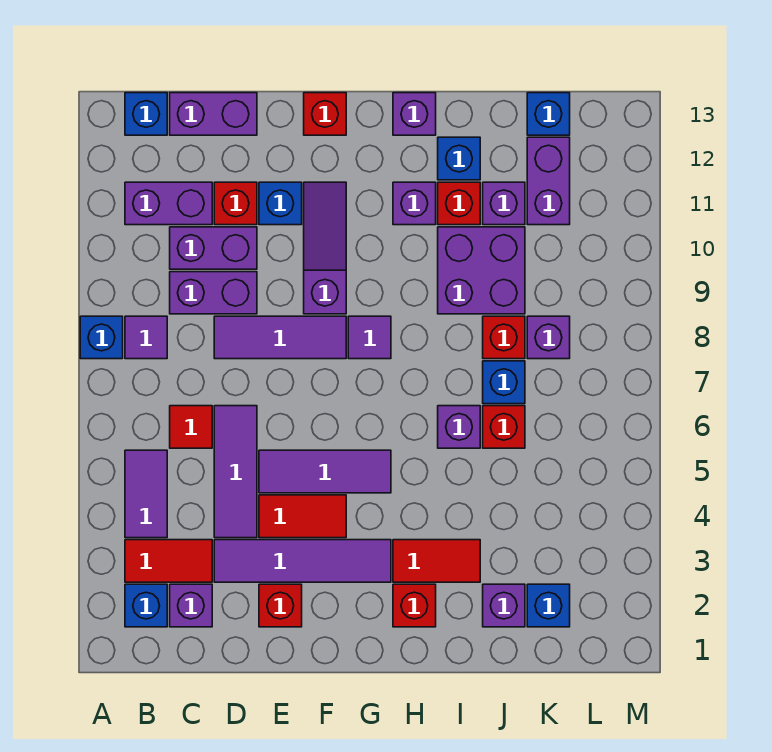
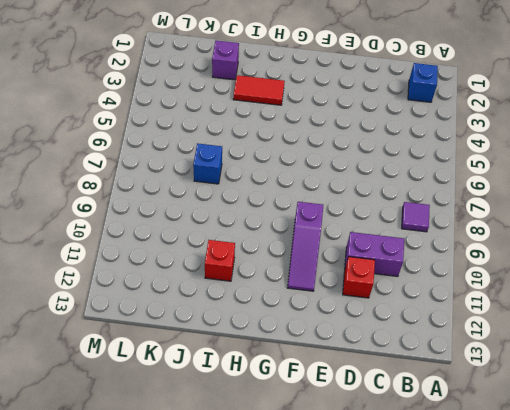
none -> blue 1x1 brick [80,316,123,359]
none -> red 1x2 tile [125,540,212,582]
none -> purple 1x2 tile [125,450,167,538]
none -> purple 1x2 brick [125,182,212,225]

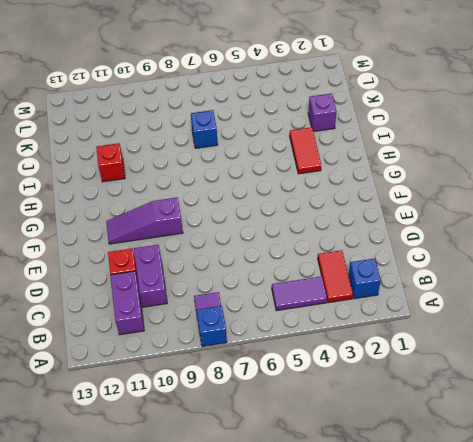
none -> blue 1x1 brick [125,93,167,135]
none -> purple 1x1 brick [170,584,212,627]
none -> red 1x1 tile [170,406,212,448]
none -> purple 1x2 brick [170,272,257,314]

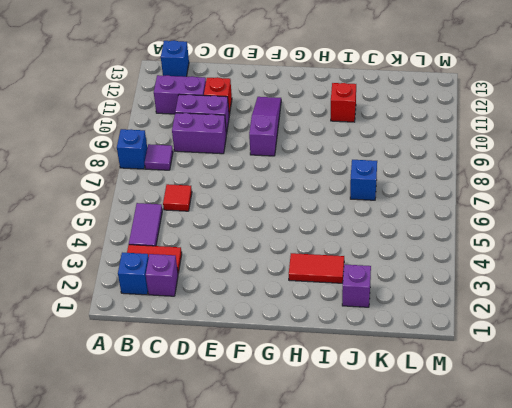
none -> purple 1x2 brick [170,93,257,135]
none -> purple 1x4 tile [214,540,391,582]
none -> purple 1x3 tile [214,406,257,538]
none -> purple 1x3 tile [214,316,346,359]

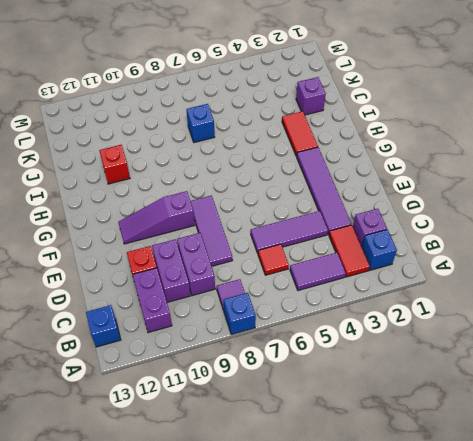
none -> purple 1x2 brick [170,93,257,135]
none -> red 1x1 brick [259,584,302,627]
none -> red 1x2 tile [259,495,346,538]
none -> purple 1x3 tile [259,450,391,493]

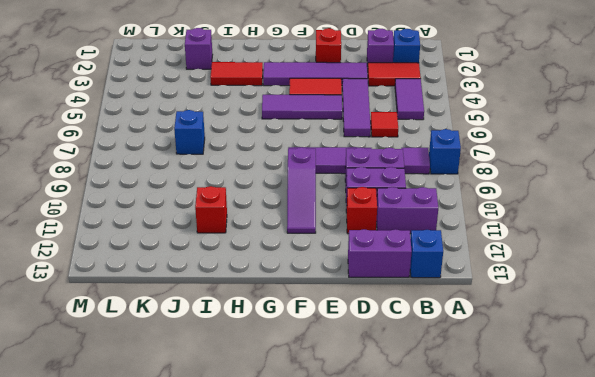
none -> blue 1x1 brick [259,182,302,225]
none -> red 1x1 brick [304,93,346,135]
none -> purple 1x1 tile [348,316,391,359]
none -> red 1x1 brick [393,584,436,627]

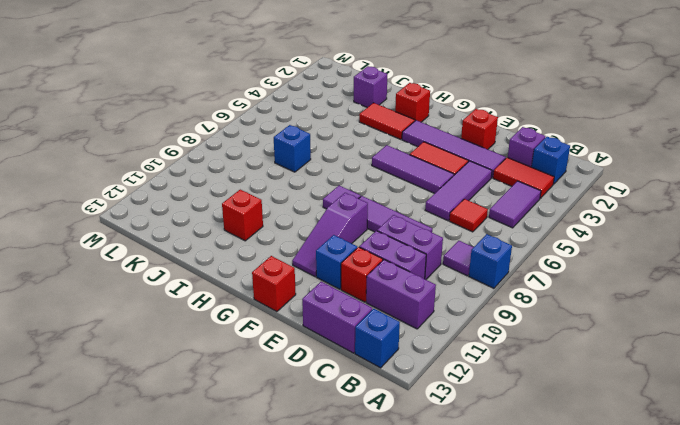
none -> purple 1x1 brick [393,182,436,225]
none -> purple 1x1 brick [393,93,436,135]
none -> purple 1x1 brick [438,406,480,448]
none -> purple 2x2 brick [438,227,525,314]

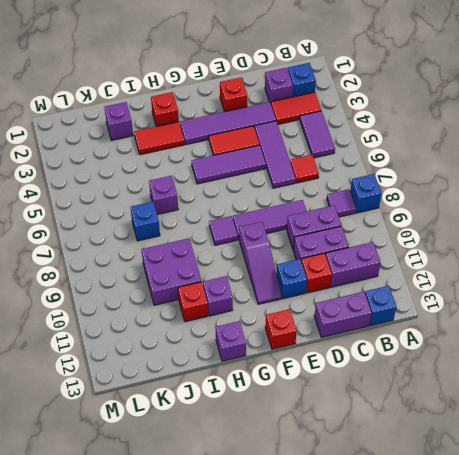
none -> blue 1x1 brick [438,137,480,180]
none -> red 1x1 brick [483,406,525,448]
none -> red 1x1 brick [483,316,525,359]
none -> purple 1x1 brick [483,182,525,225]

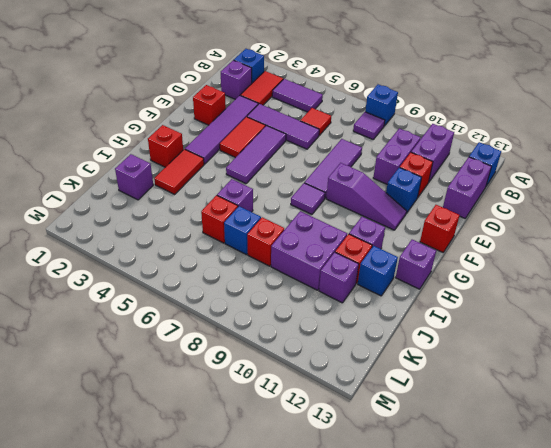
none -> purple 1x2 brick [170,272,257,314]
none -> blue 1x1 brick [527,584,570,627]
none -> purple 1x1 brick [527,316,570,359]
none -> purple 1x2 brick [527,137,570,225]

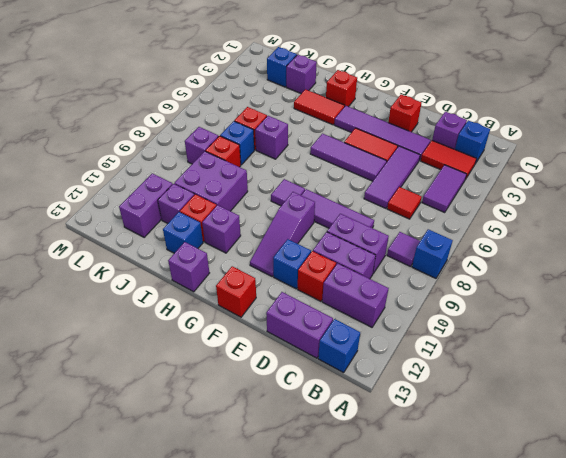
none -> blue 1x1 brick [527,93,570,135]

